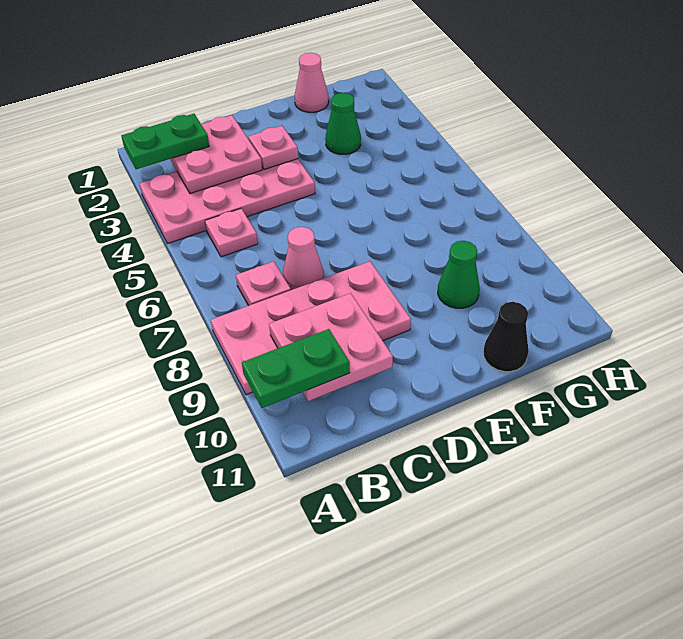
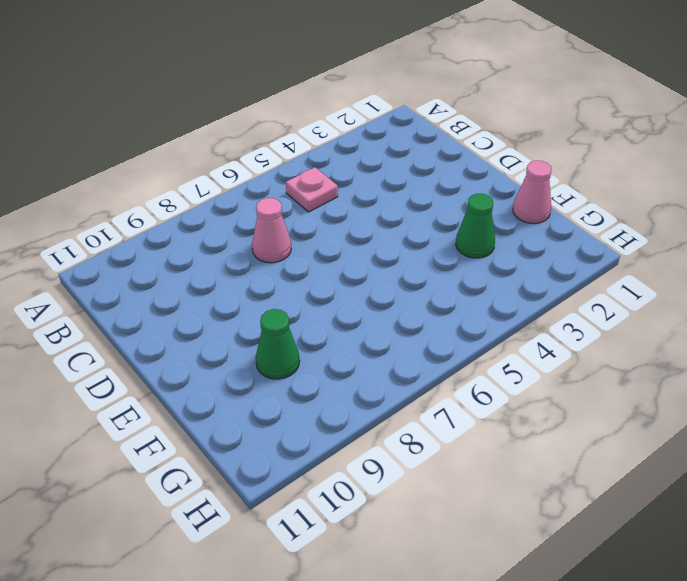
none -> pink 2x4 plate [139,159,315,244]
none -> pink 2x4 plate [211,261,411,395]
none -> pink 1x1 plate [236,261,291,306]

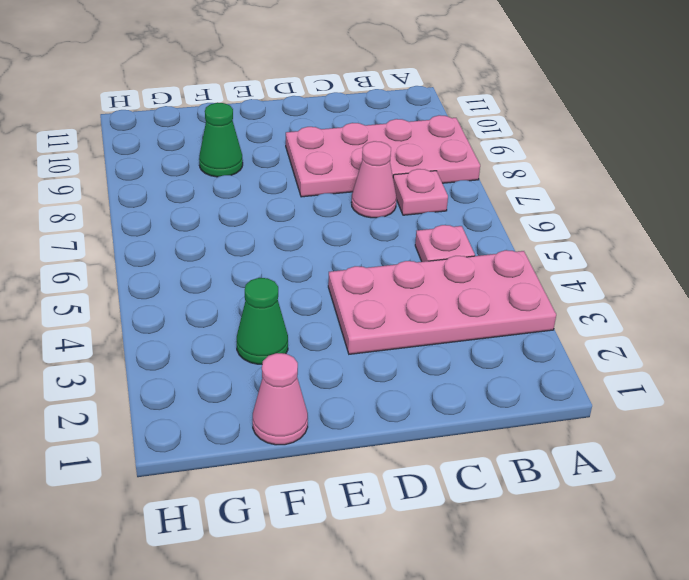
none -> black 1x1 cone [483,302,529,372]
none -> pink 2x2 plate [170,115,262,194]
none -> pink 2x2 plate [269,293,393,401]

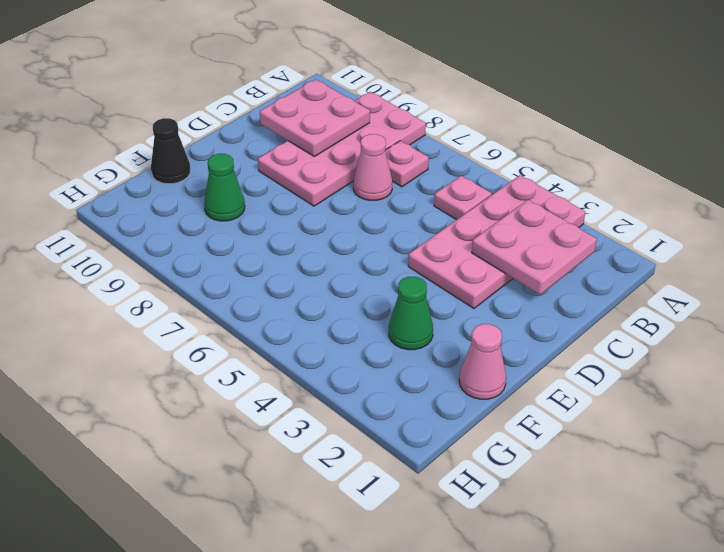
none -> pink 1x1 plate [248,126,298,170]
none -> green 1x2 plate [121,114,209,169]
none -> green 1x2 plate [242,329,350,408]

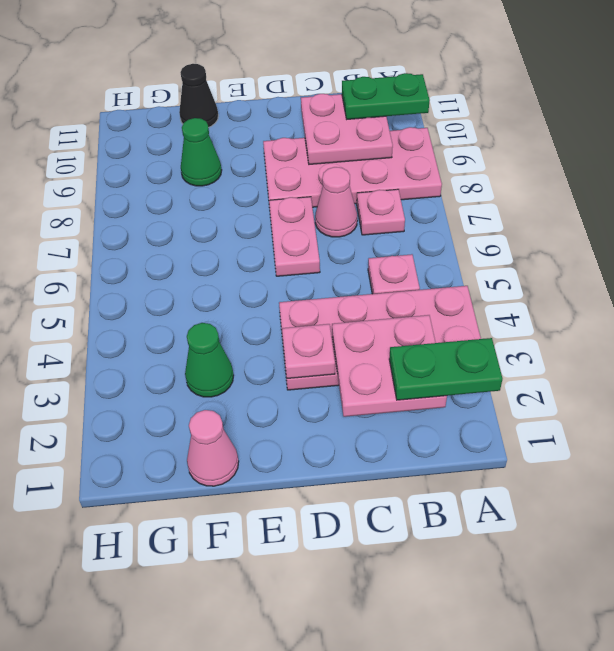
pink 1x2 plate [269,197,320,276] -> none

